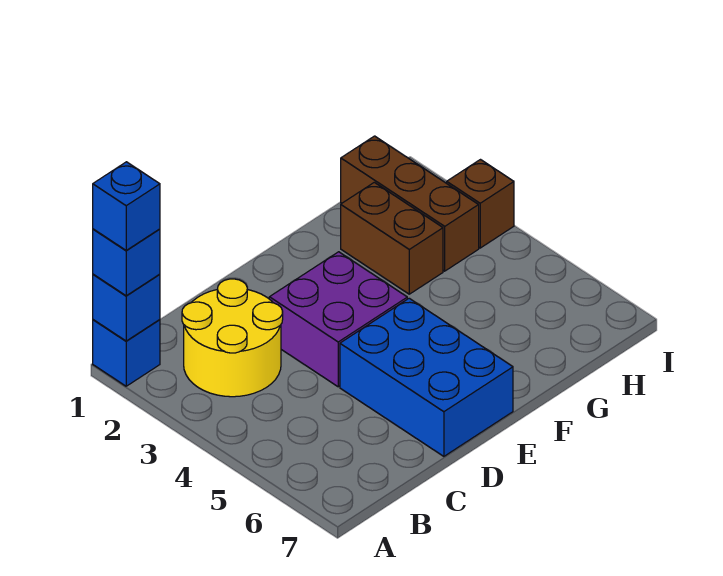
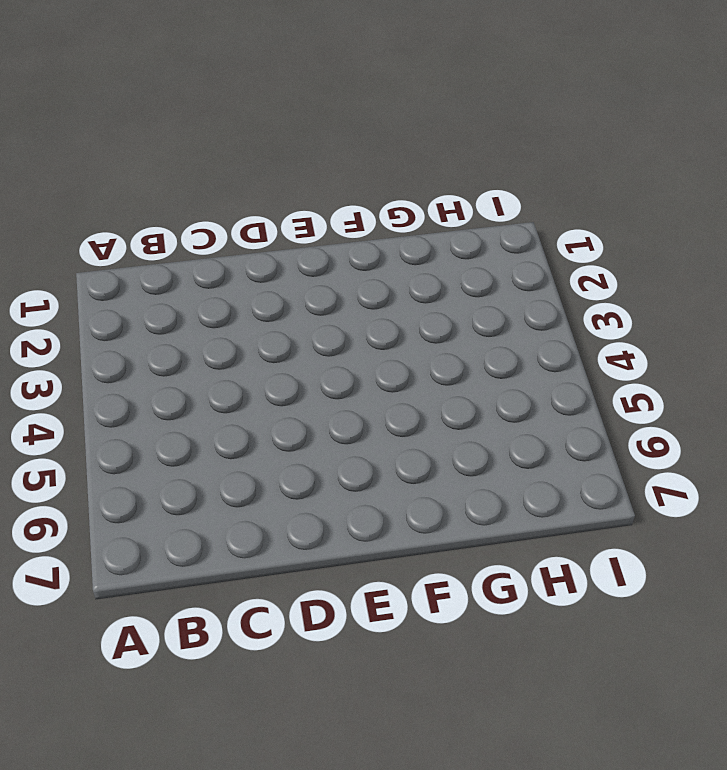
none -> blue 1x1 brick [93,320,160,386]
none -> yellow 2x2 round brick [182,279,283,397]

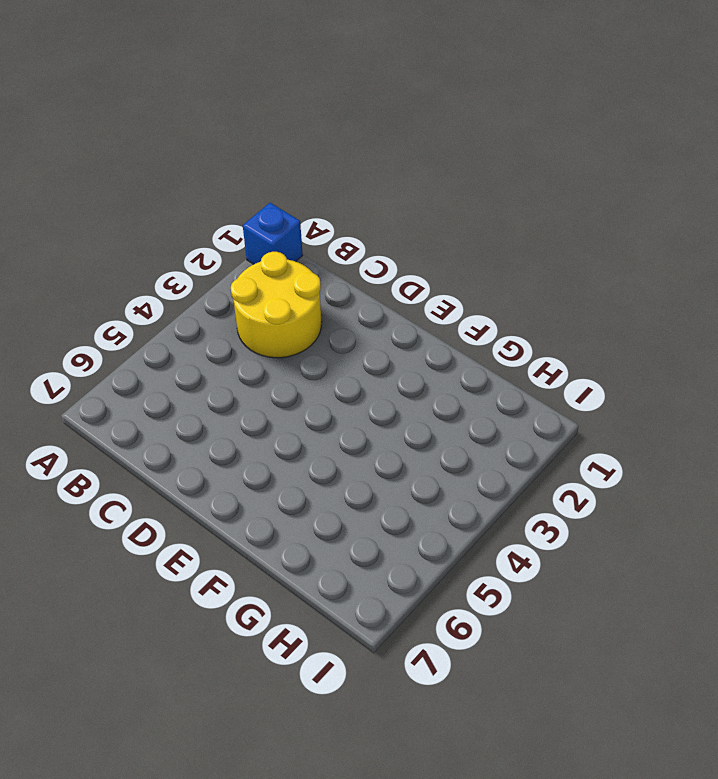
none -> purple 2x2 brick [269,252,407,387]
none -> blue 2x3 brick [340,298,513,456]

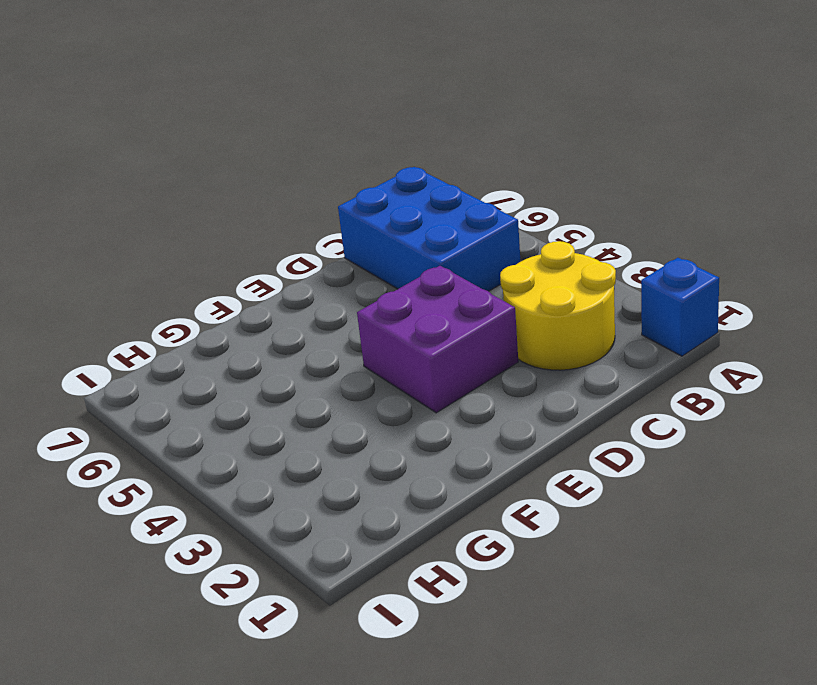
blue 2x3 brick [338,167,521,291] -> blue 2x3 brick moved to [340,298,513,456]
none -> brown 1x2 brick [341,182,443,294]
none -> brown 1x3 brick [341,136,479,271]

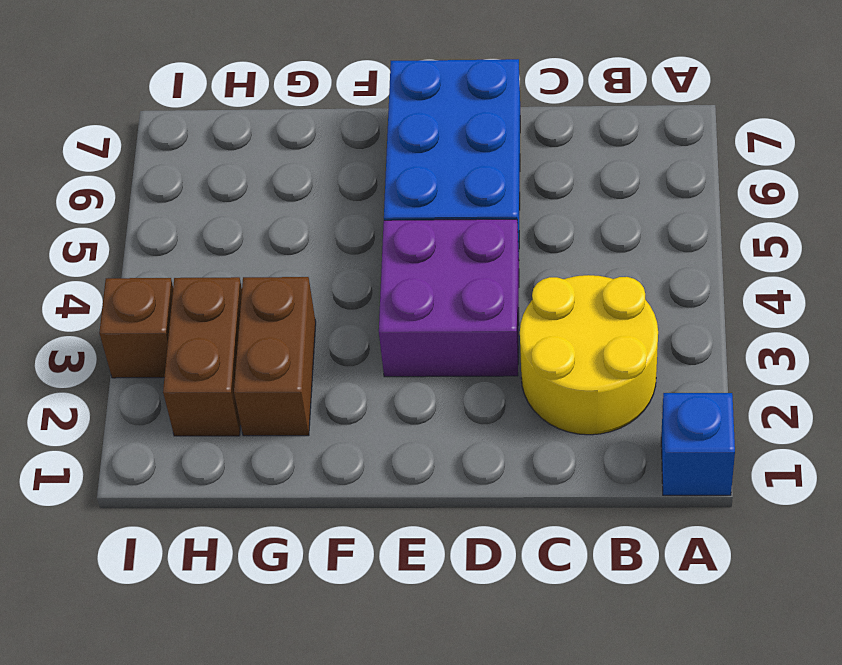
brown 1x2 brick [163,277,242,436] -> brown 1x3 brick [341,136,479,271]
none -> blue 1x1 brick [93,274,160,341]
none -> blue 1x1 brick [93,229,160,296]

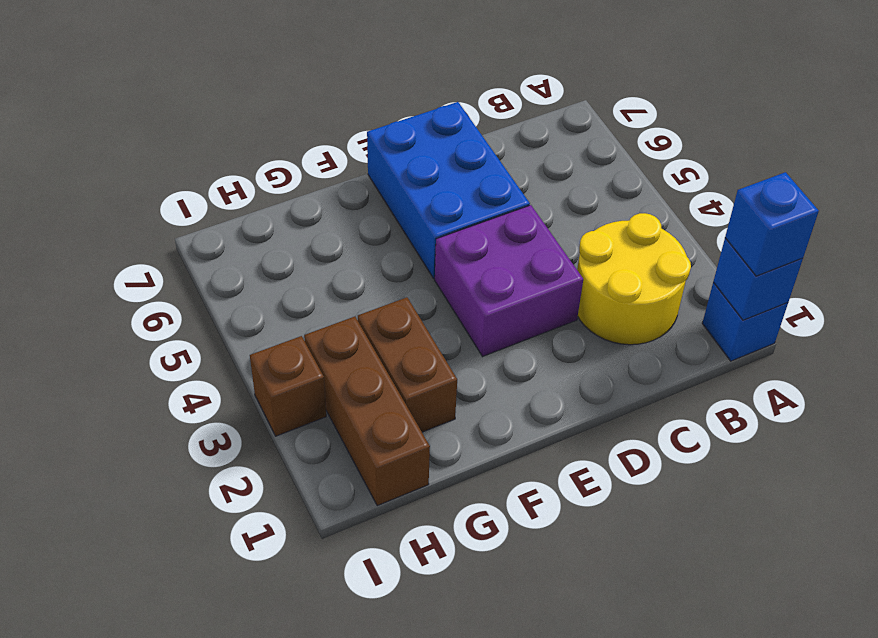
none -> blue 1x1 brick [93,162,160,250]

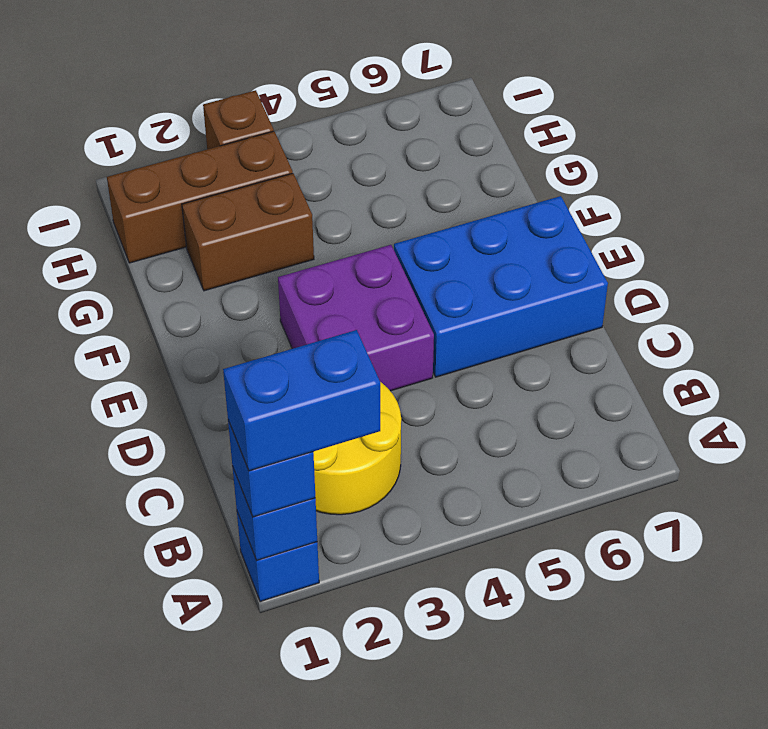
blue 1x2 brick [223,330,380,471] -> blue 1x1 brick [93,162,160,250]

